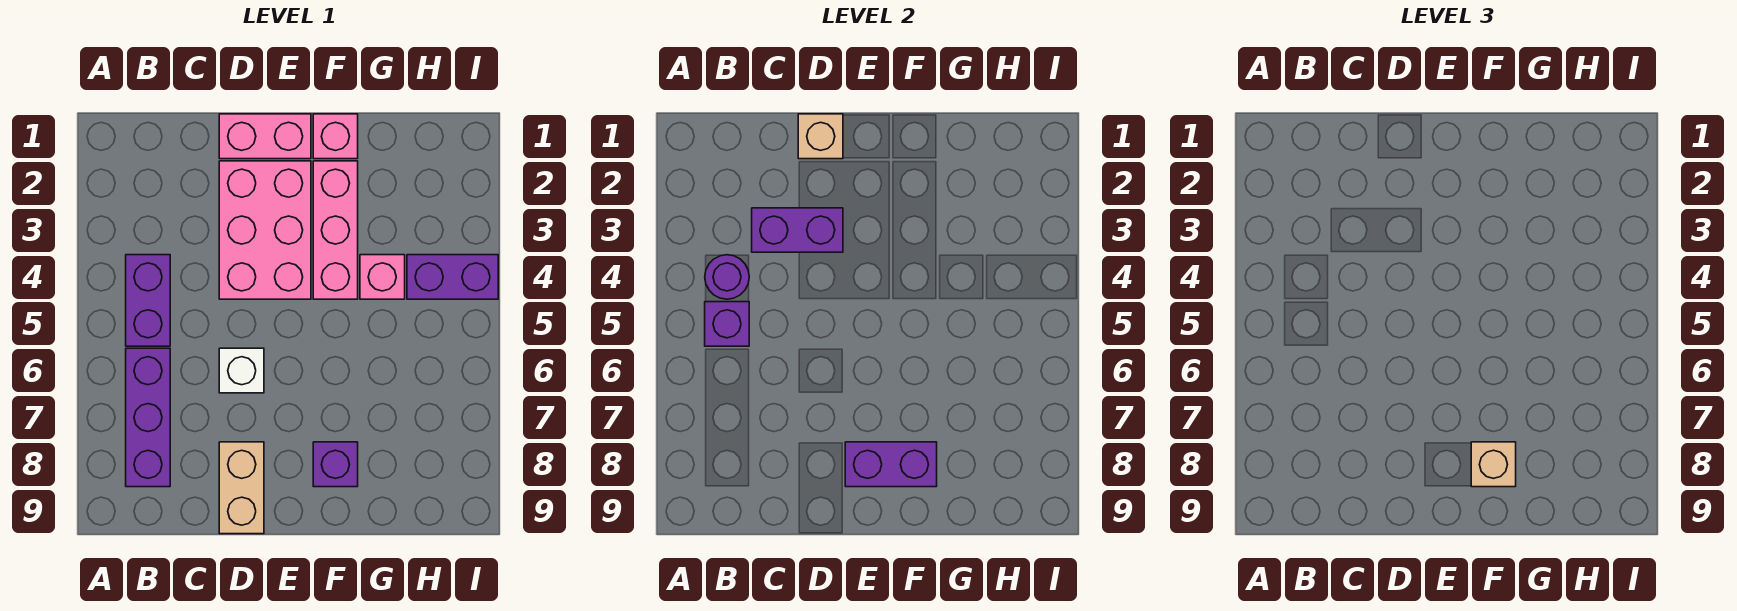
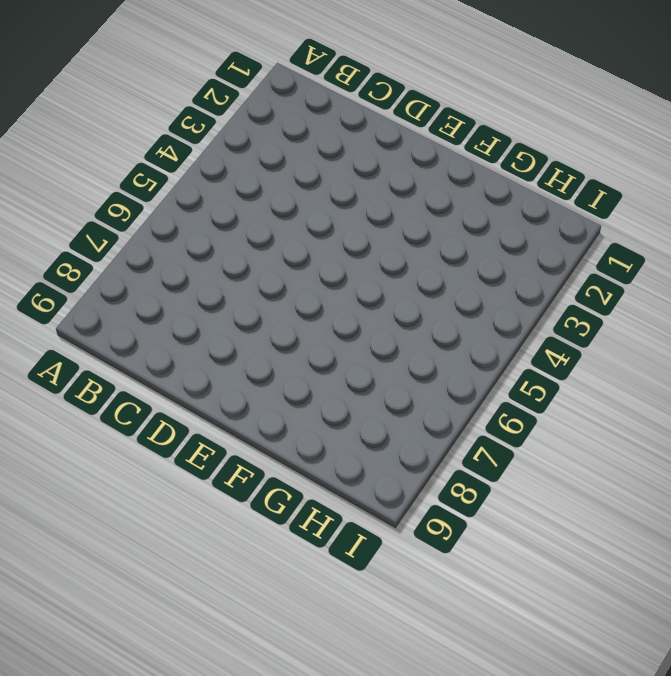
none -> purple 1x2 brick [126,255,170,346]
none -> purple 1x3 brick [126,348,170,487]
none -> pink 1x2 brick [219,114,311,159]

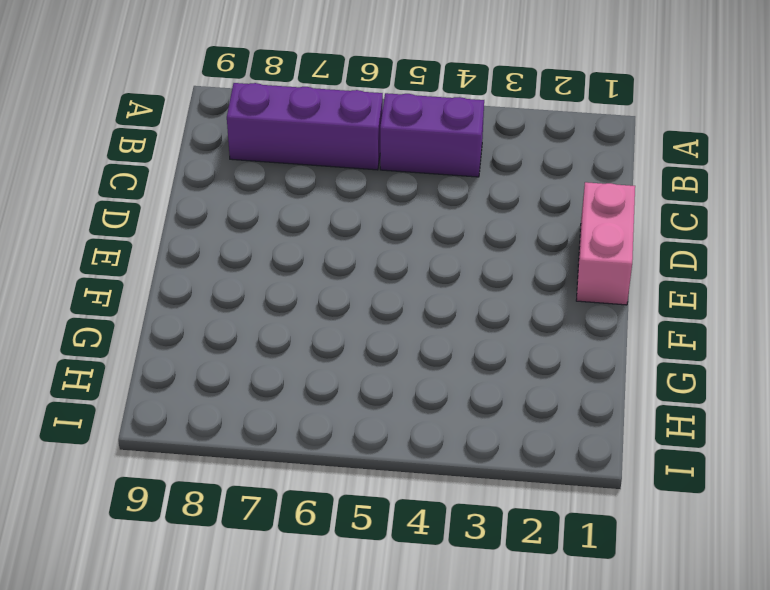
none -> pink 2x3 brick [219,161,311,299]
none -> white 1x1 brick [219,348,264,393]
none -> tan 1x2 brick [219,442,264,534]

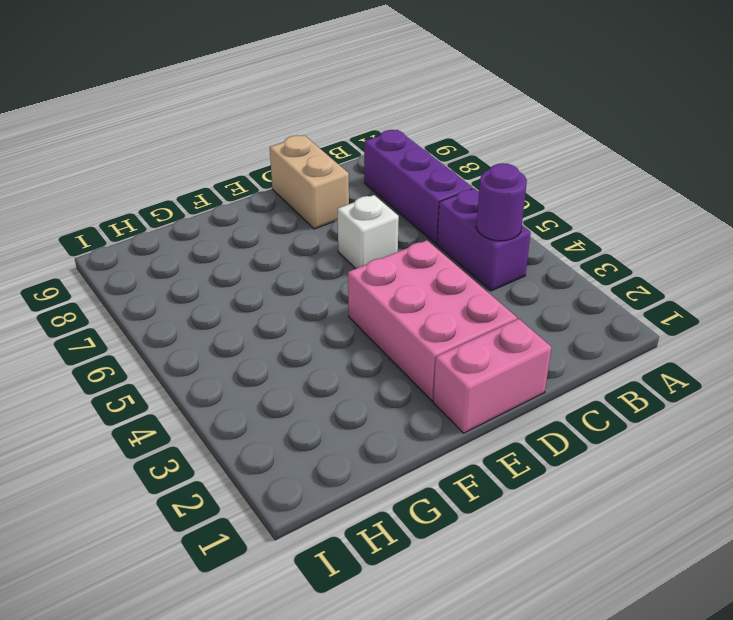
none -> pink 1x1 brick [313,114,358,159]
none -> pink 1x3 brick [313,161,358,299]
none -> purple 1x1 brick [313,442,358,487]

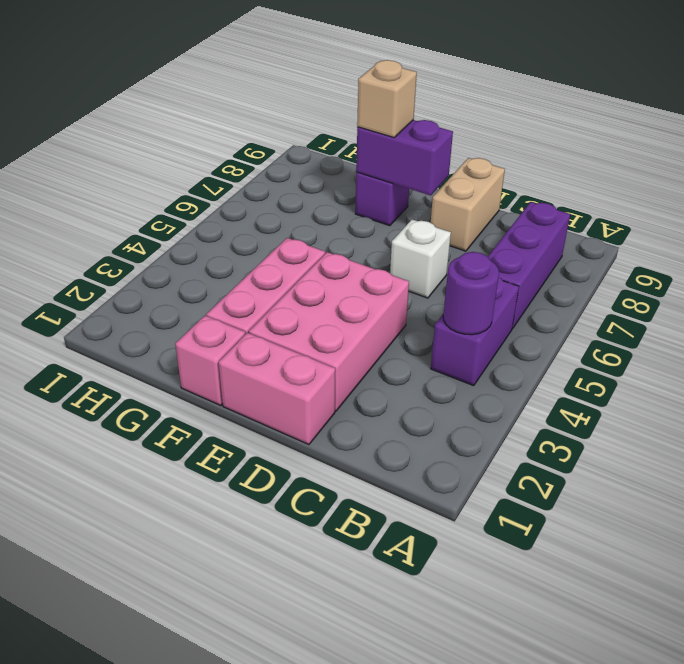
none -> pink 1x1 brick [360,255,405,299]
none -> purple 1x2 brick [407,255,498,299]
none -> purple 1x1 brick [705,302,749,346]

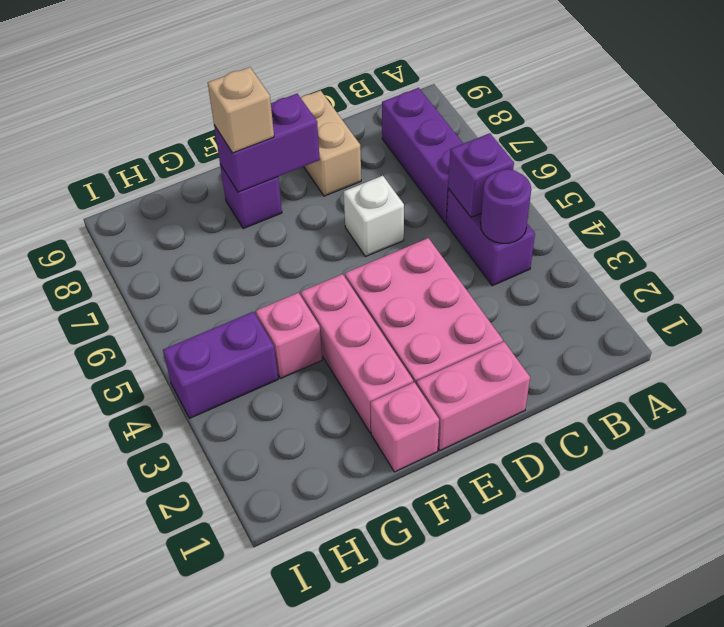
none -> purple 1x2 brick [752,208,843,252]
none -> tan 1x1 brick [798,114,843,159]

